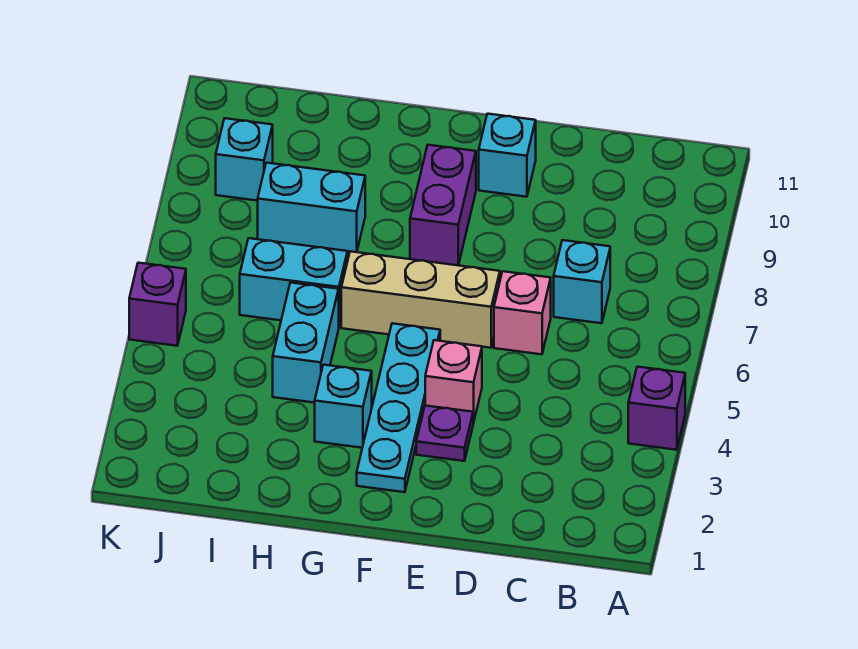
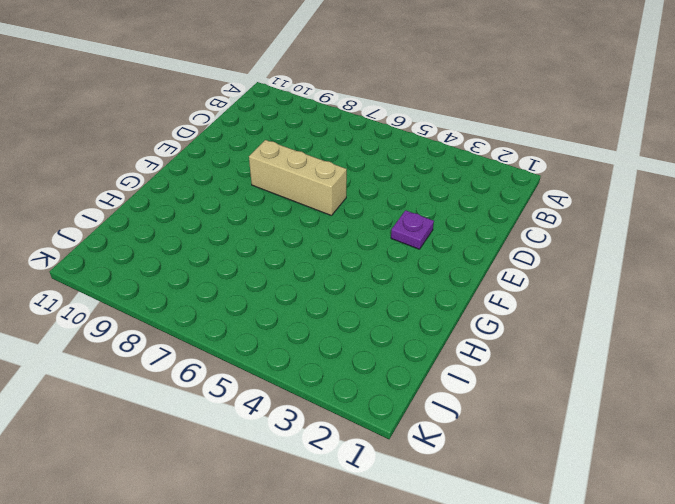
tan 1x3 brick [249,140,347,216] -> tan 1x3 brick turned to [341,251,500,348]
none -> purple 1x1 brick [628,367,685,450]
none -> cyan 1x1 brick [554,240,610,323]
none -> pink 1x1 brick [494,271,551,354]

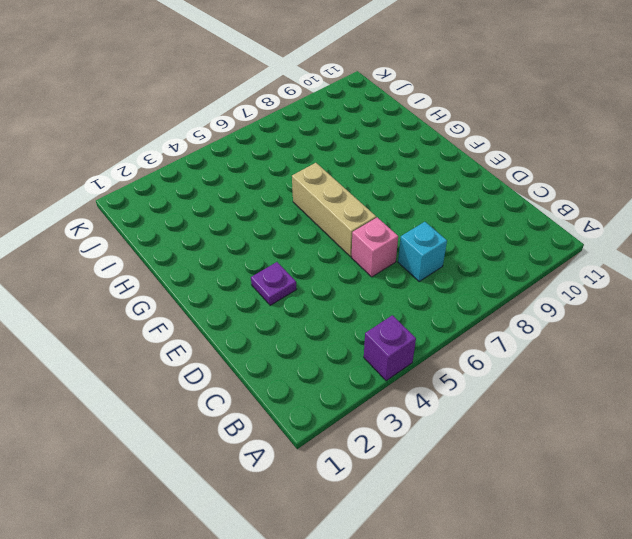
none -> pink 1x1 brick [425,340,482,423]
none -> cyan 1x1 brick [479,114,536,197]
none -> cyan 1x4 plate [357,323,440,492]

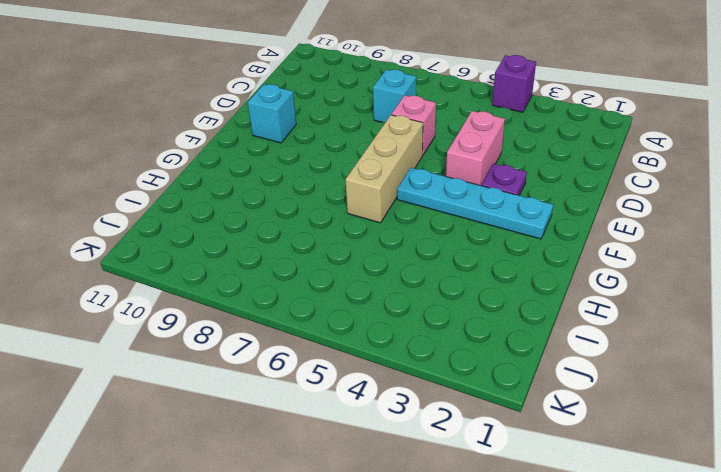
pink 1x2 brick [446,111,505,186] -> pink 1x1 brick [425,340,482,423]
none -> purple 1x2 brick [410,145,476,265]
none -> cyan 1x1 brick [315,365,372,448]
none -> cyan 1x2 brick [273,283,339,403]

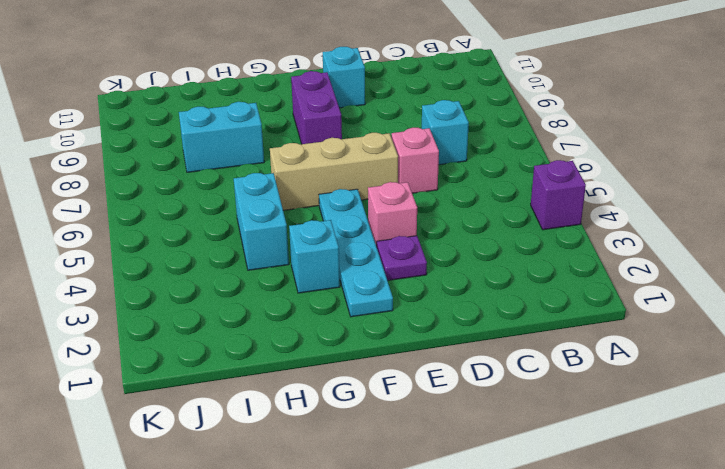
none -> cyan 1x2 brick [240,238,347,326]
none -> cyan 1x1 brick [216,118,273,201]
none -> purple 1x1 brick [129,263,186,346]

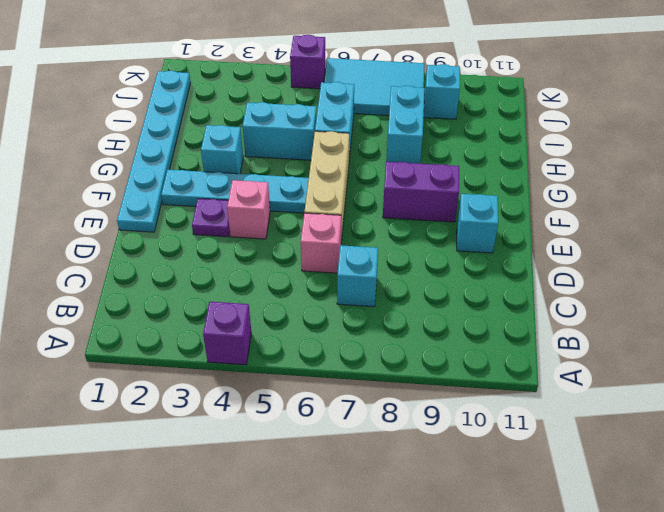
cyan 1x6 plate [117,71,191,232] -> none
cyan 2x3 tile [324,58,425,116] -> none

